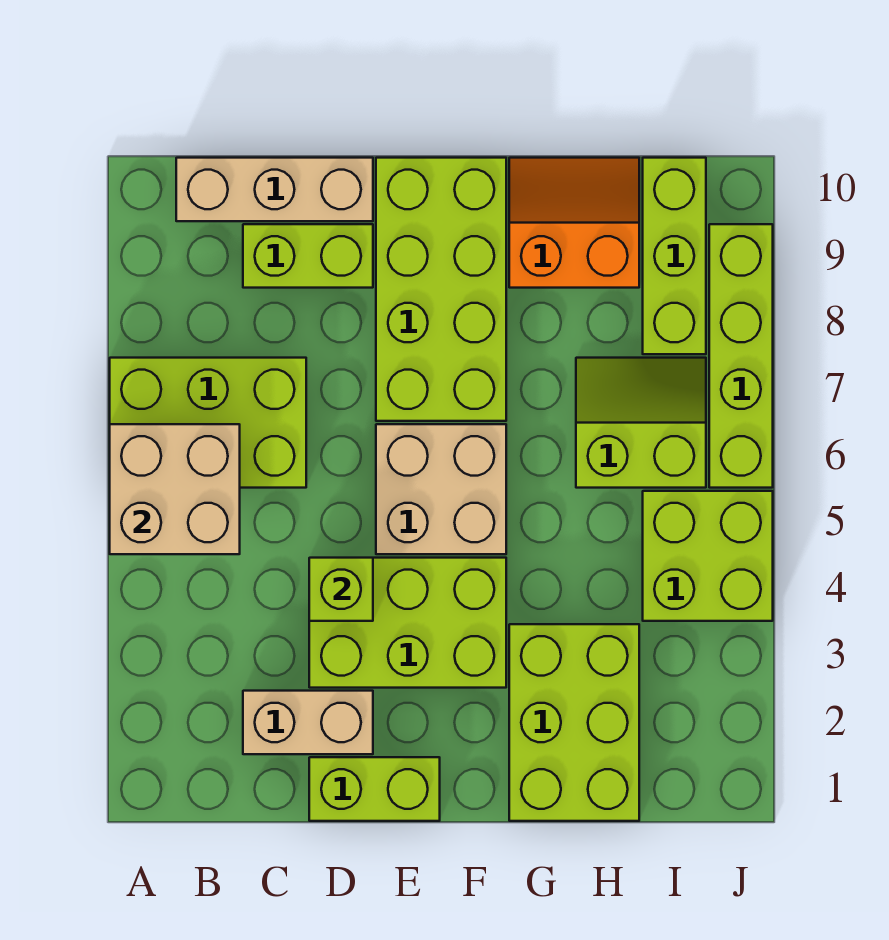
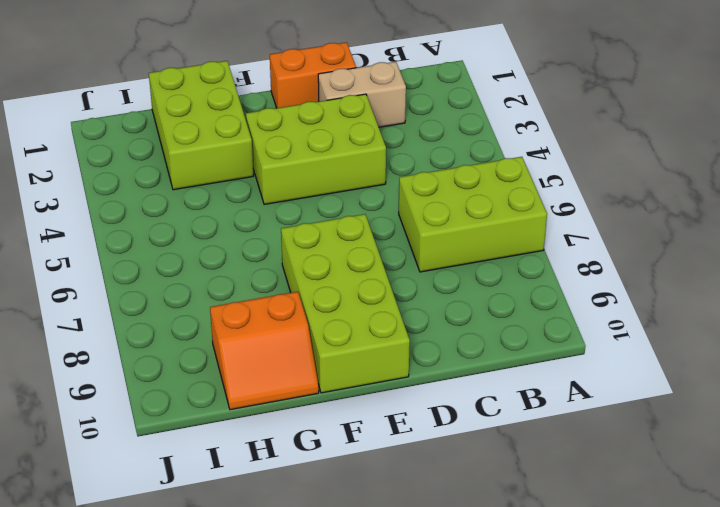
orange 1x2 brick [270,42,356,108] -> lime 1x2 brick [309,757,440,821]
none -> tan 1x3 brick [176,158,373,221]
none -> lime 1x2 brick [243,224,373,288]
none -> tan 2x2 brick [376,424,506,554]

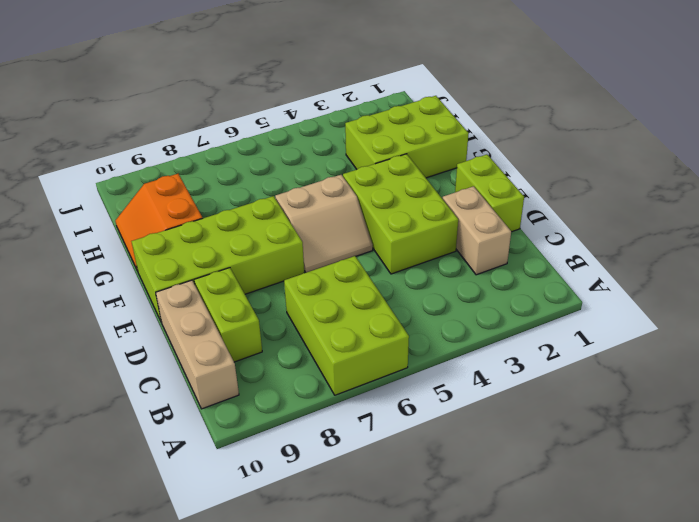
tan 2x2 slope [275,175,373,273] -> tan 2x2 brick [376,424,506,554]
none -> lime 2x2 slope [576,358,706,488]
none -> lime 2x2 brick [643,491,773,621]
none -> lime 1x3 brick [643,158,706,354]

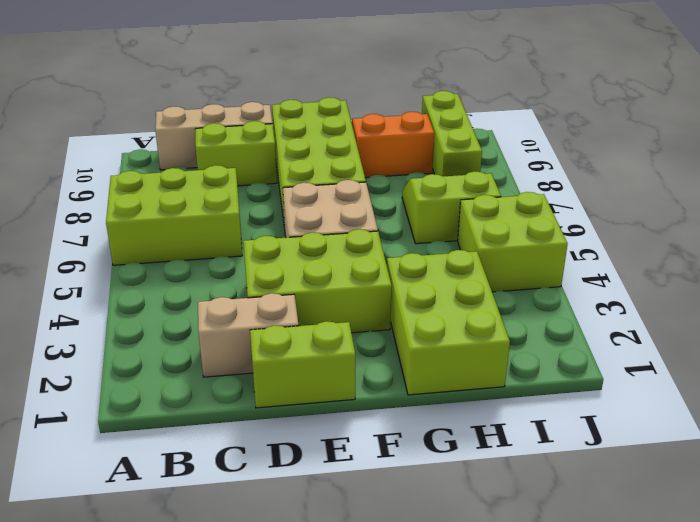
none -> lime 1x4 brick [709,224,773,488]
none -> tan 2x2 brick [110,424,240,554]
none -> lime 1x1 brick [309,558,373,621]

